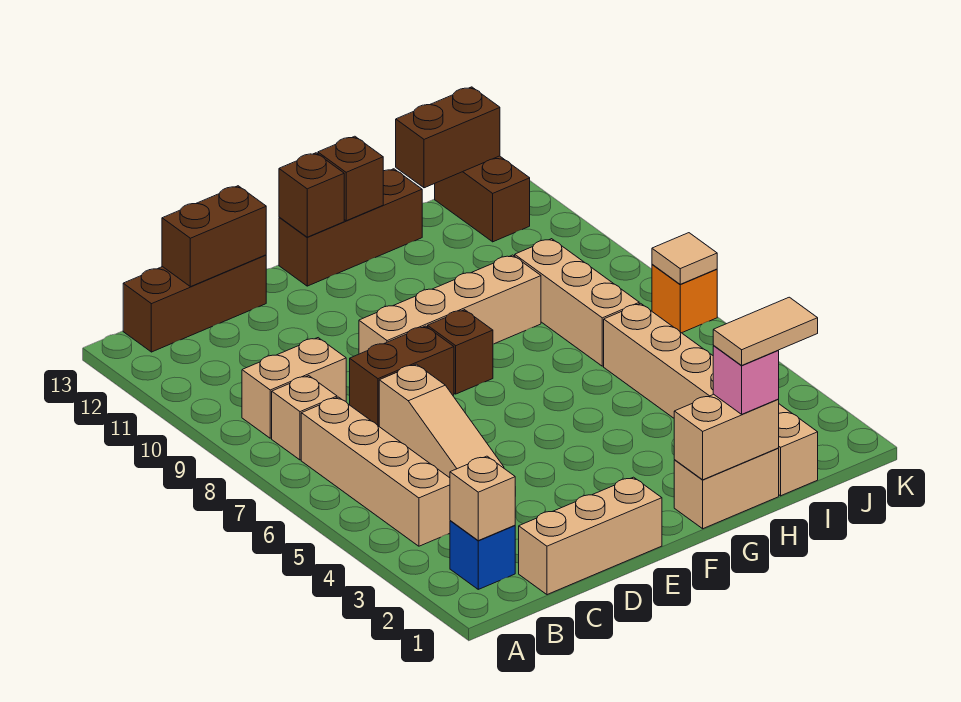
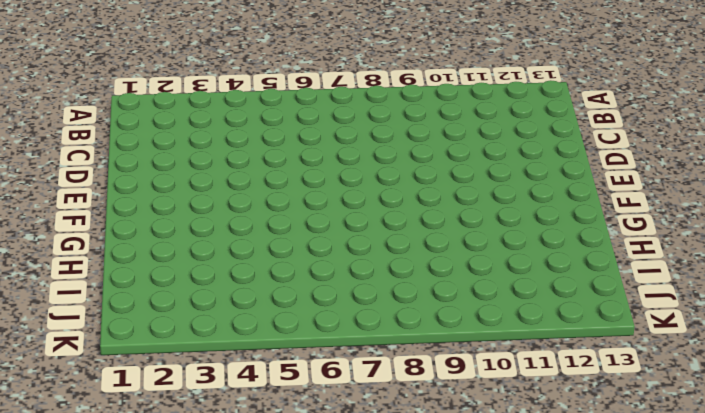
none -> blue 1x1 brick [450,521,515,589]
none -> tan 1x4 brick [301,397,450,546]
none -> tan 1x1 brick [272,376,337,460]

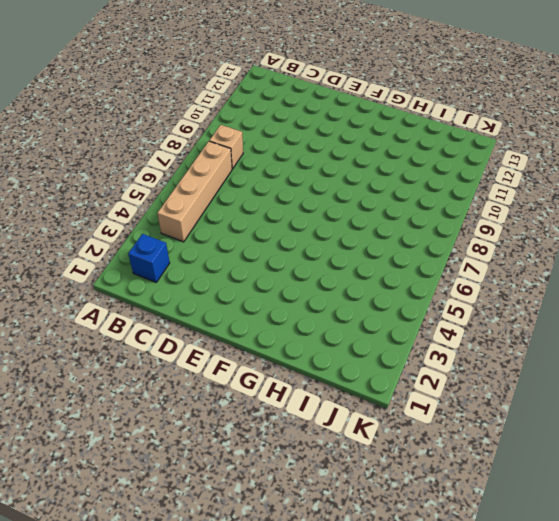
none -> tan 1x2 brick [242,338,346,438]
none -> brown 1x3 brick [123,255,266,352]
none -> tan 1x3 brick [519,477,662,595]

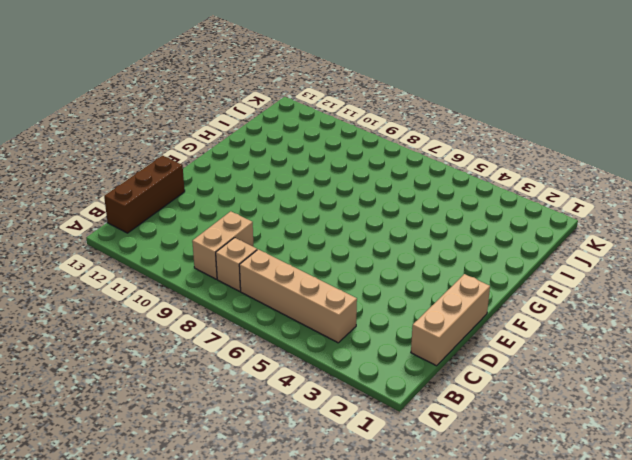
none -> blue 1x1 brick [450,521,515,589]
none -> tan 1x3 slope [379,364,504,478]
none -> brown 1x2 brick [350,326,454,426]

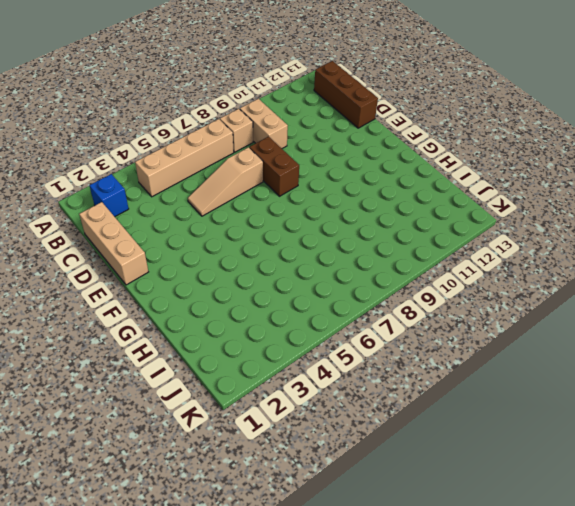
none -> tan 1x4 brick [359,255,541,354]
none -> brown 1x1 brick [428,310,493,394]
none -> brown 1x3 brick [279,169,422,286]

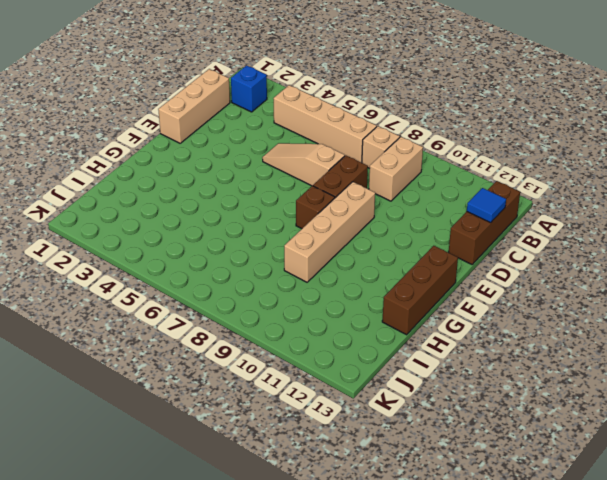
blue 1x1 tile [467,188,506,223] -> brown 1x2 brick [162,186,266,287]
none -> tan 1x2 brick [674,448,779,529]
none -> tan 1x6 brick [604,303,818,496]
none -> tan 1x3 brick [515,239,639,366]

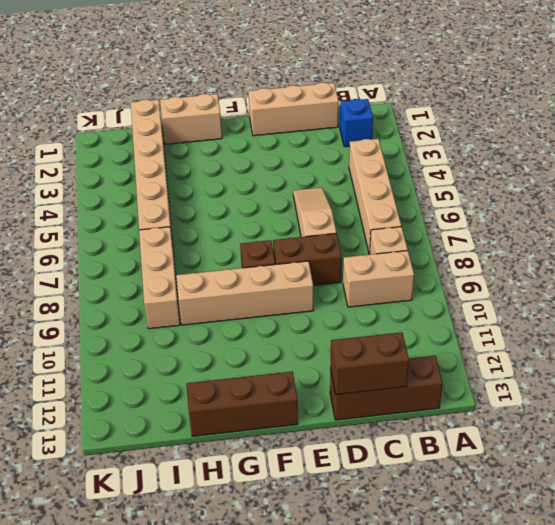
none -> brown 1x2 brick [435,156,530,242]
none -> orange 1x1 brick [652,264,717,333]
none -> tan 1x1 brick [450,456,515,541]

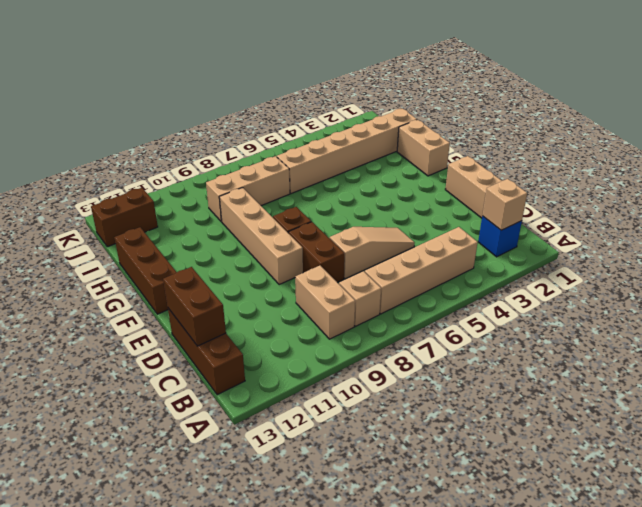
none -> orange 1x1 brick [652,264,717,333]
none -> brown 1x1 brick [279,153,344,237]
none -> tan 1x2 brick [674,394,779,480]

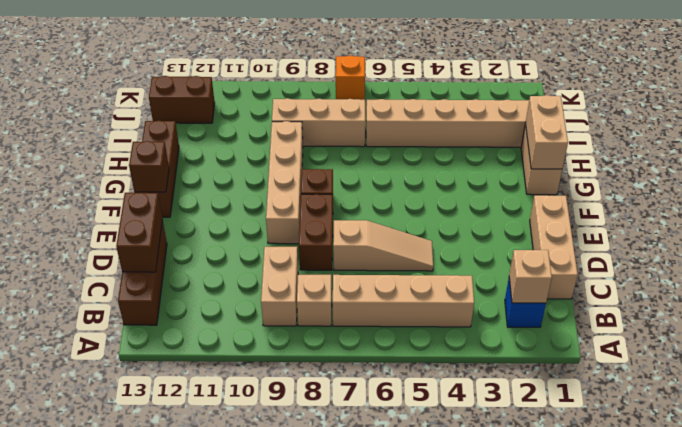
none -> brown 1x1 brick [318,136,383,221]
none -> brown 1x2 brick [396,87,500,188]
none -> tan 1x1 tile [652,233,717,284]

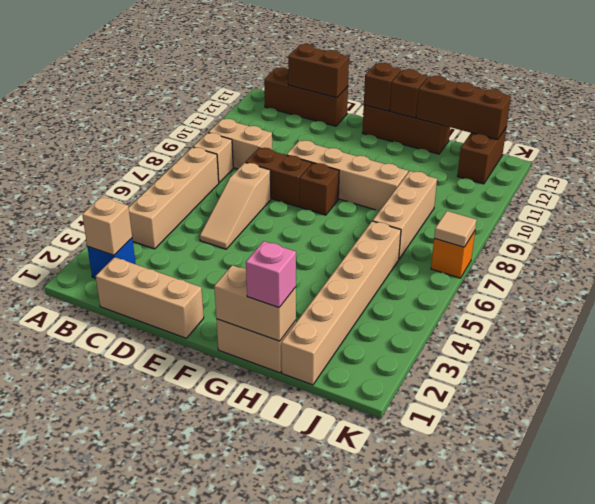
brown 1x3 brick [416,76,511,139] -> brown 1x2 brick [396,87,500,188]
none -> tan 1x2 tile [713,297,818,365]

